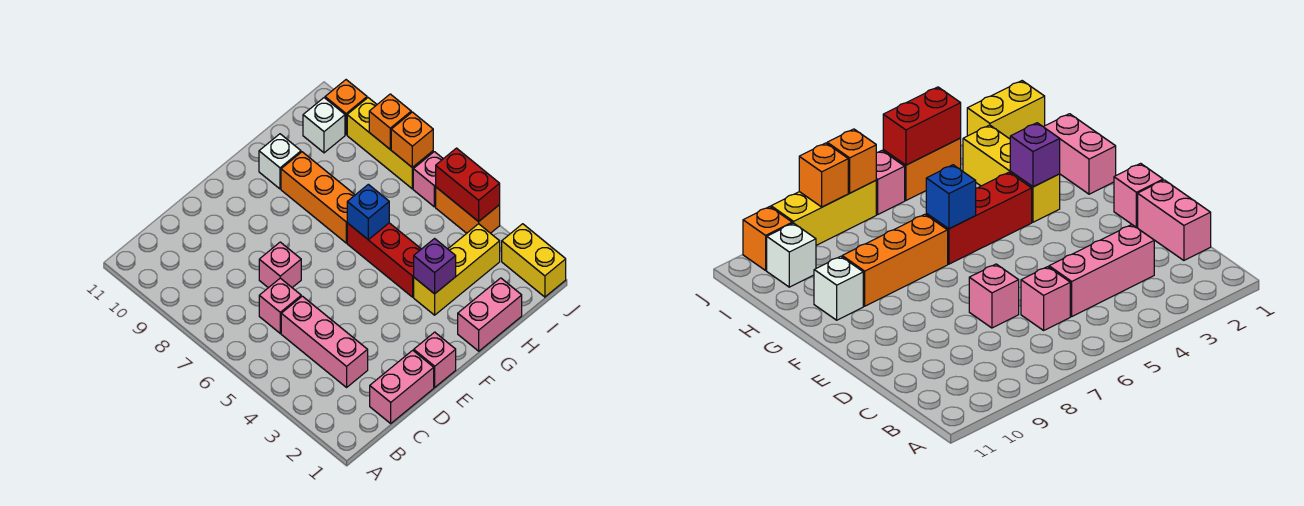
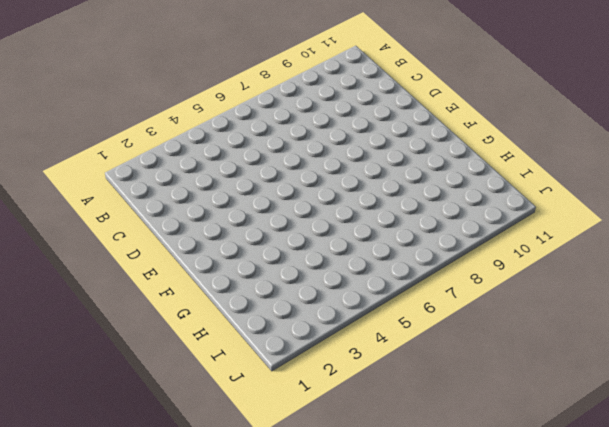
none -> pink 1x2 brick [370,350,434,423]
none -> pink 1x3 brick [281,296,368,387]
none -> pink 1x1 brick [259,278,301,333]

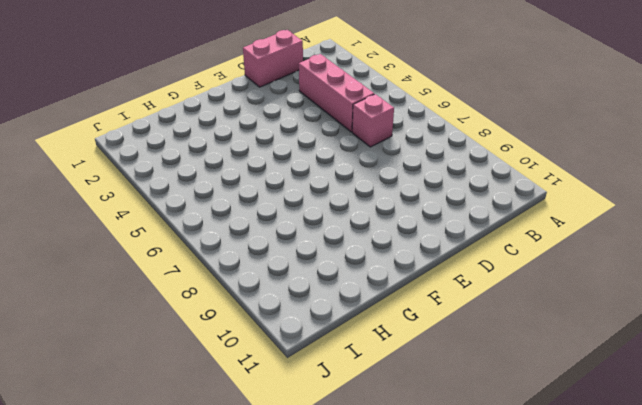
none -> pink 1x1 brick [259,242,301,288]
none -> pink 1x1 brick [414,332,456,387]
none -> pink 1x2 brick [458,278,522,351]

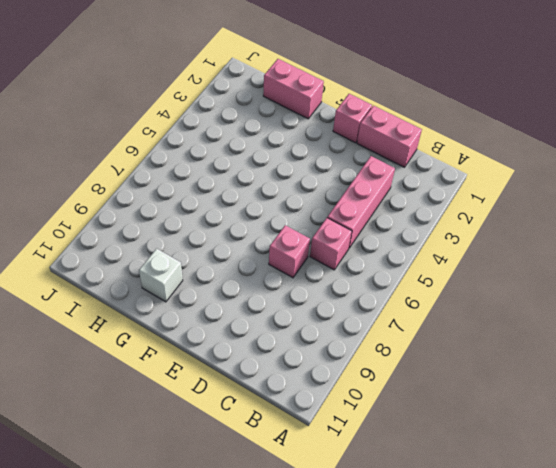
none -> yellow 1x3 brick [414,224,500,315]
none -> red 1x3 brick [347,223,421,297]
none -> orange 1x3 brick [281,152,355,243]

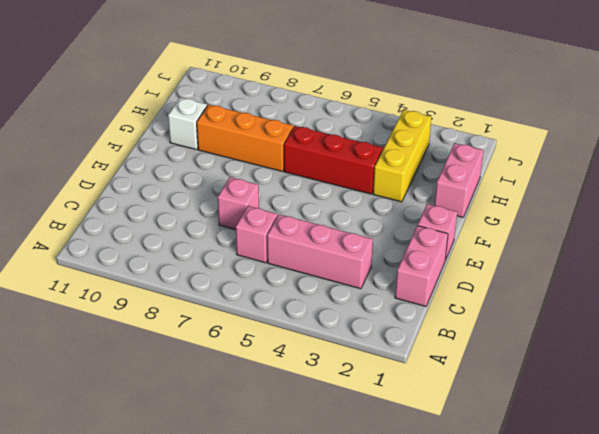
none -> white 1x1 brick [303,98,345,153]
none -> yellow 1x2 brick [502,224,566,297]
none -> orange 1x2 brick [436,187,500,233]

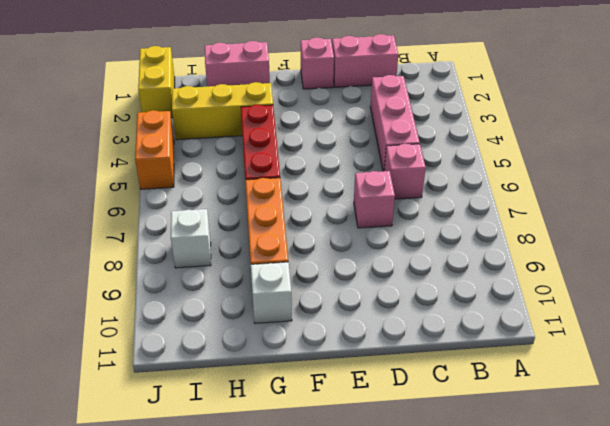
white 1x1 brick [171,209,211,268] -> white 1x1 brick moved to [303,98,345,153]
none -> pink 1x1 brick [413,152,443,207]
none -> yellow 1x3 brick [347,98,433,189]
none -> orange 1x1 brick [325,80,367,135]

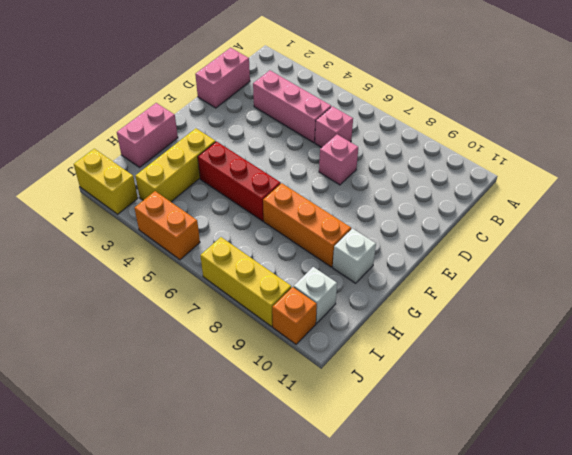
none -> pink 1x1 brick [414,332,456,387]
none -> pink 1x1 brick [413,152,443,207]
none -> purple 1x1 brick [414,239,456,294]

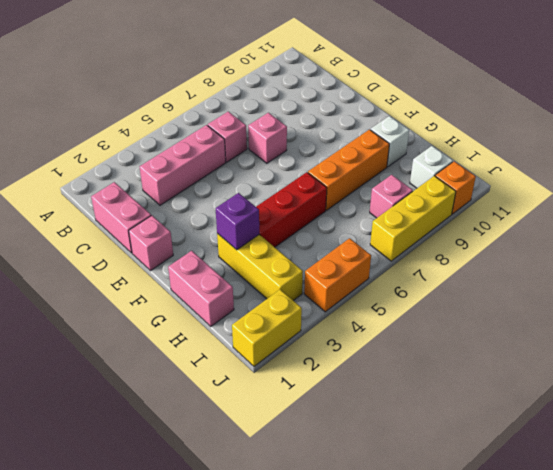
pink 1x1 brick [370,175,413,218] -> pink 1x1 brick moved to [413,152,443,207]
none -> blue 1x1 brick [347,184,389,240]
none -> red 1x2 brick [436,148,500,222]
none -> orange 1x1 brick [391,112,433,167]

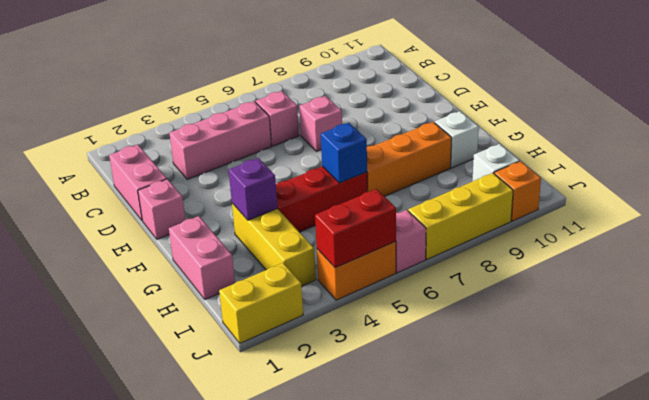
none -> orange 1x1 brick [391,112,433,167]
none -> orange 1x1 brick [369,94,411,149]

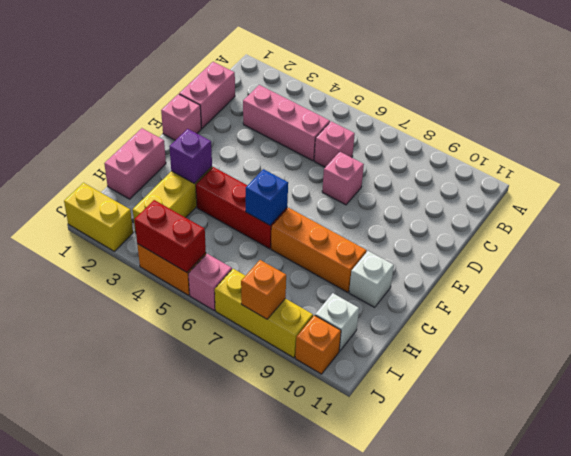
none -> orange 1x1 brick [391,112,433,167]

